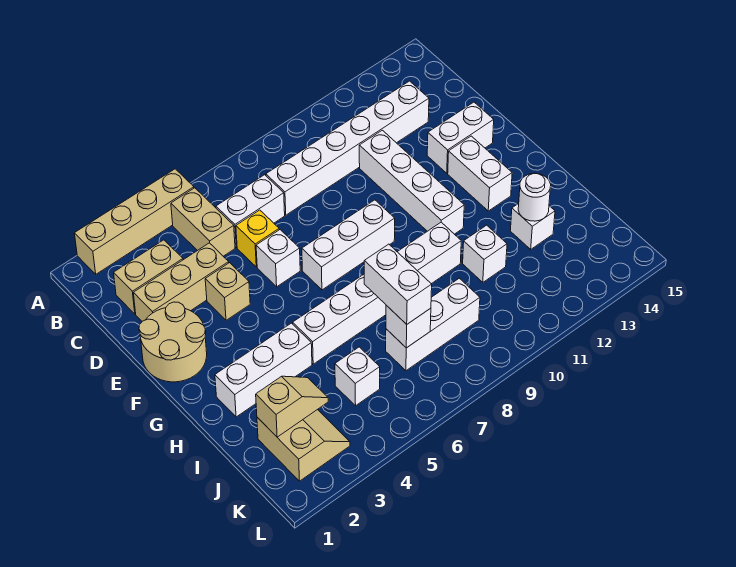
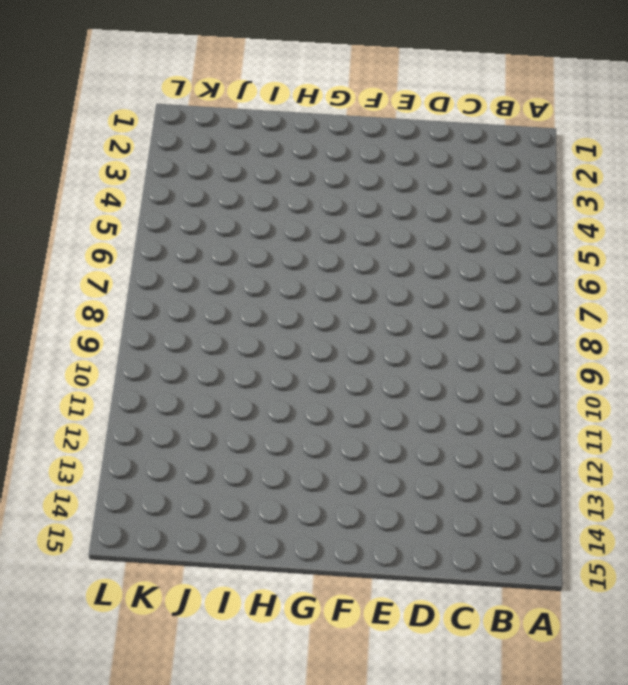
none -> tan 1x4 brick [74,169,194,274]
none -> tan 1x2 brick [171,188,235,256]
none -> tan 1x2 brick [114,240,183,314]

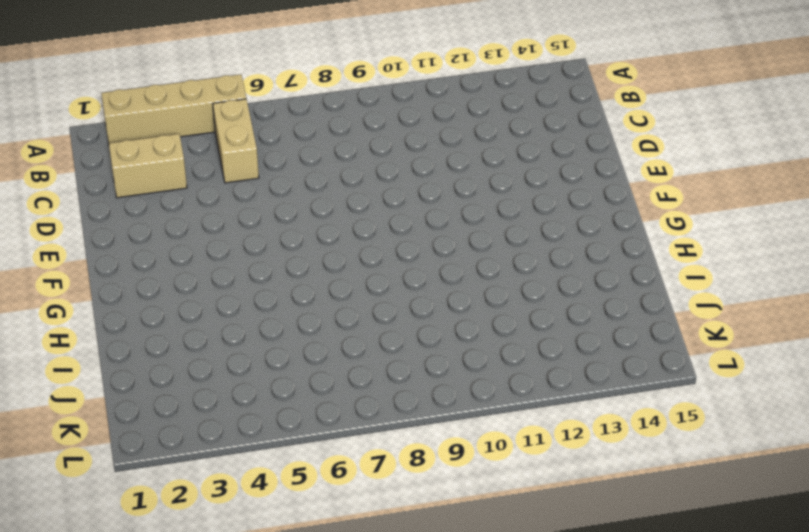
none -> white 1x2 brick [216,175,285,248]
none -> white 1x6 brick [266,81,429,215]
none -> tan 1x3 brick [134,243,229,321]

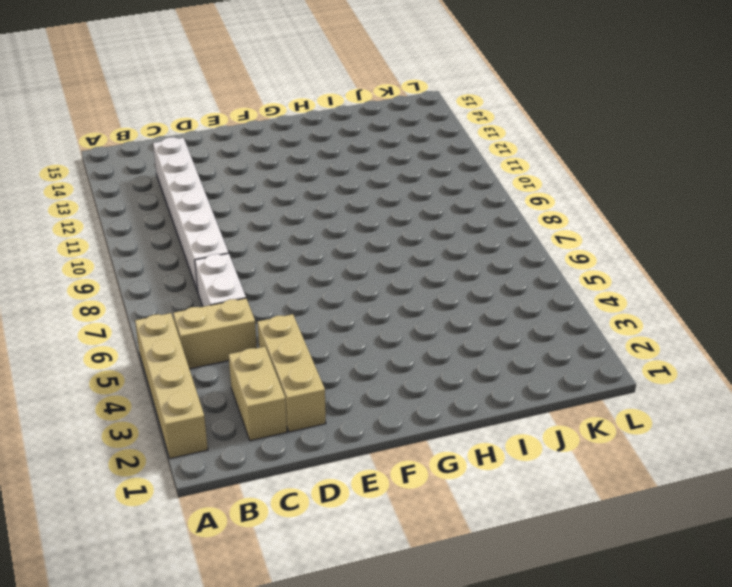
none -> yellow 1x1 brick [236,210,279,267]
none -> white 1x4 brick [359,130,464,234]
none -> tan 2x2 round brick [139,302,207,382]

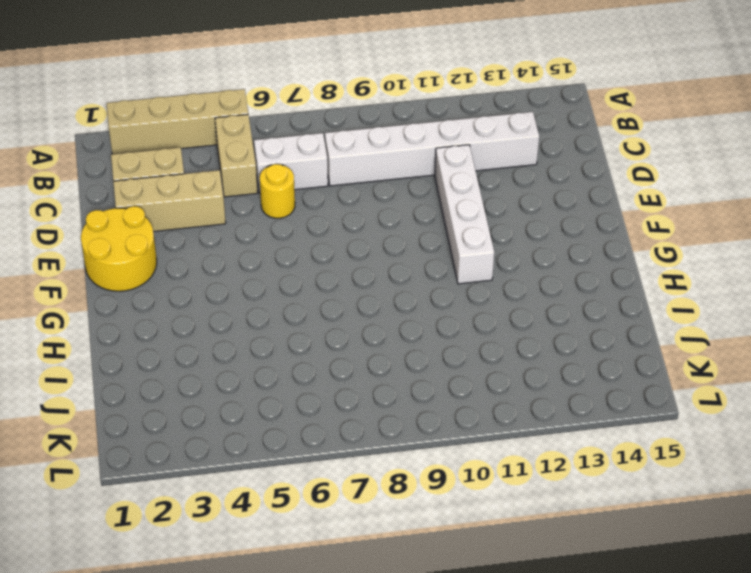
yellow 1x1 round brick [260,164,295,218] -> yellow 1x1 brick [236,210,279,267]
yellow 2x2 round brick [81,206,157,291] -> tan 2x2 round brick [139,302,207,382]
none -> tan 1x1 brick [205,263,250,320]
none -> white 1x1 brick [256,230,300,287]
none -> white 1x2 brick [427,102,494,173]

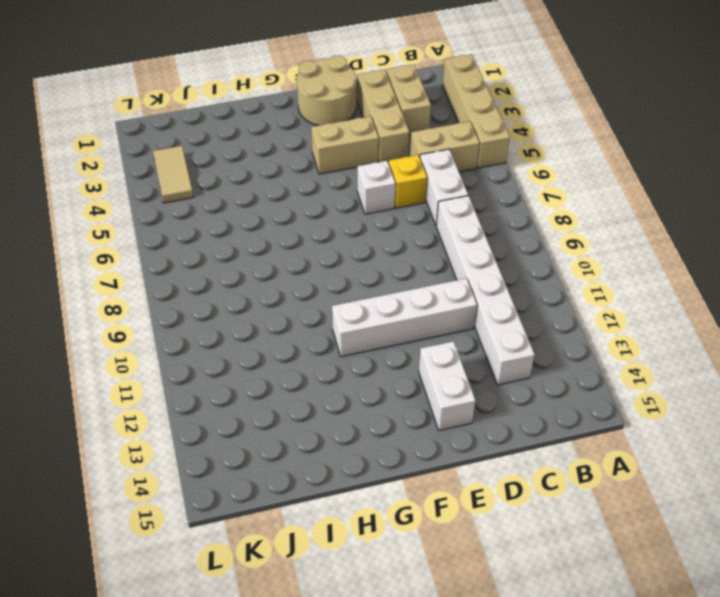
tan 1x2 brick [311,116,379,174] -> tan 1x1 brick [205,263,250,320]
tan 1x2 tile [153,146,193,203] -> tan 2x2 slope [257,409,350,481]
none -> white 1x3 brick [302,200,395,290]
none -> white 1x2 brick [448,136,512,211]
none -> white 1x3 brick [215,323,312,417]

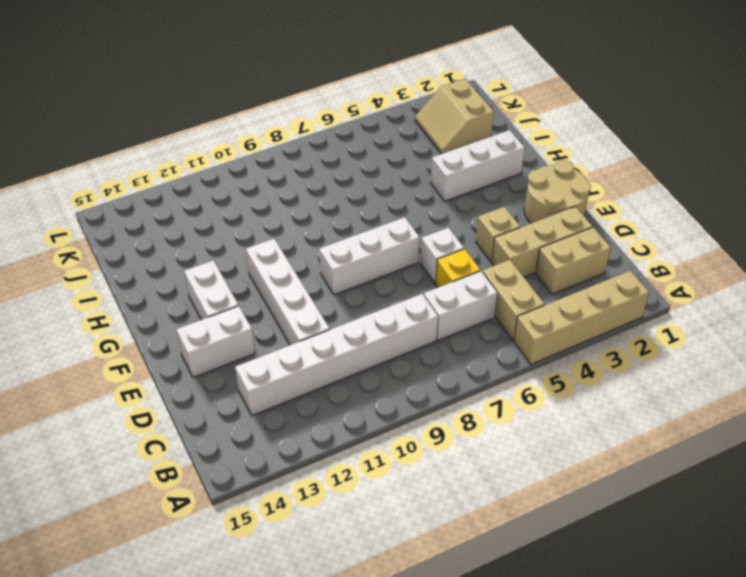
none -> white 1x6 brick [293,222,461,364]
none -> white 1x1 brick [463,225,507,282]
none -> white 1x1 brick [510,203,555,249]

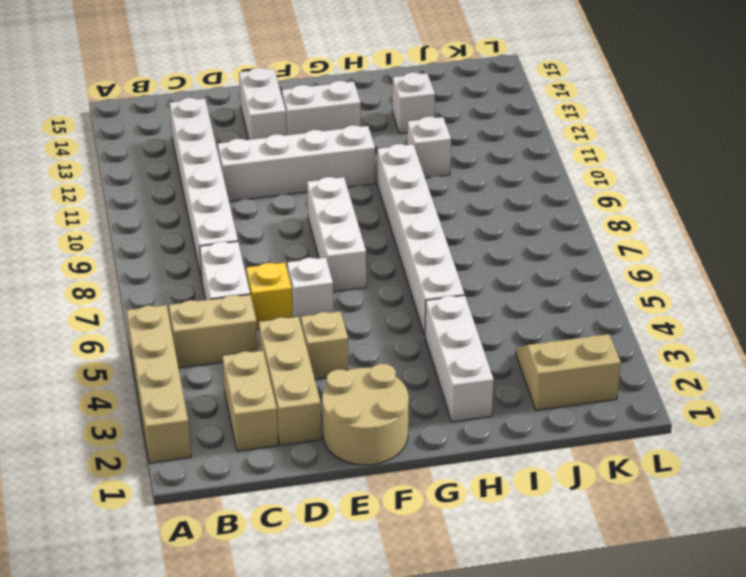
none -> white 1x1 brick [335,347,380,406]
none -> white 1x3 brick [386,278,480,371]
none -> white 1x1 round brick [518,173,551,221]

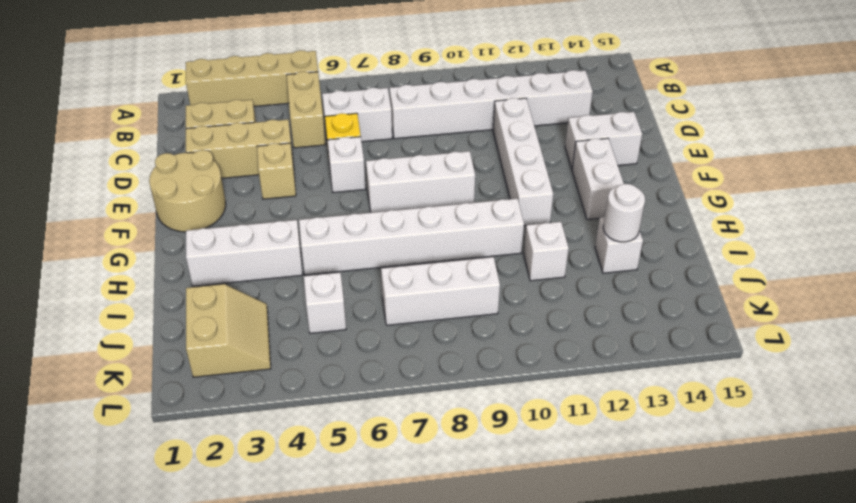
none -> tan 1x2 slope [256,376,328,437]
none -> white 1x1 brick [386,305,431,348]
none -> white 1x2 brick [364,244,432,324]

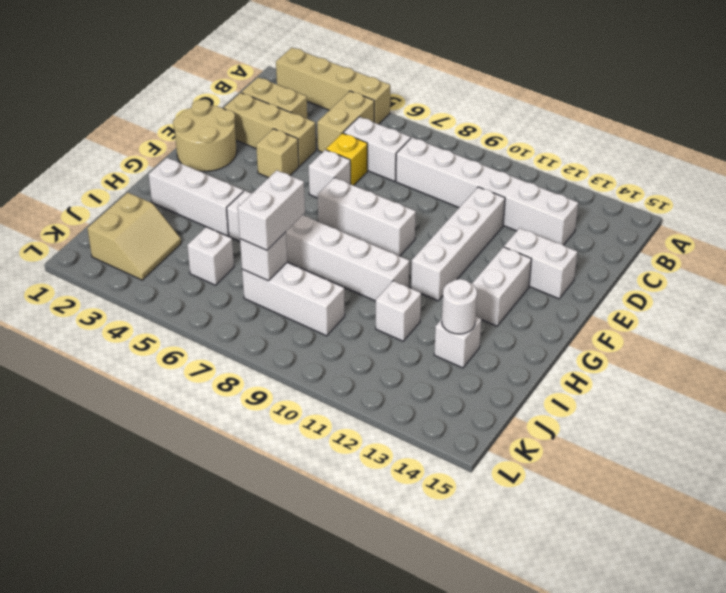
none -> tan 1x2 slope [256,376,328,437]

